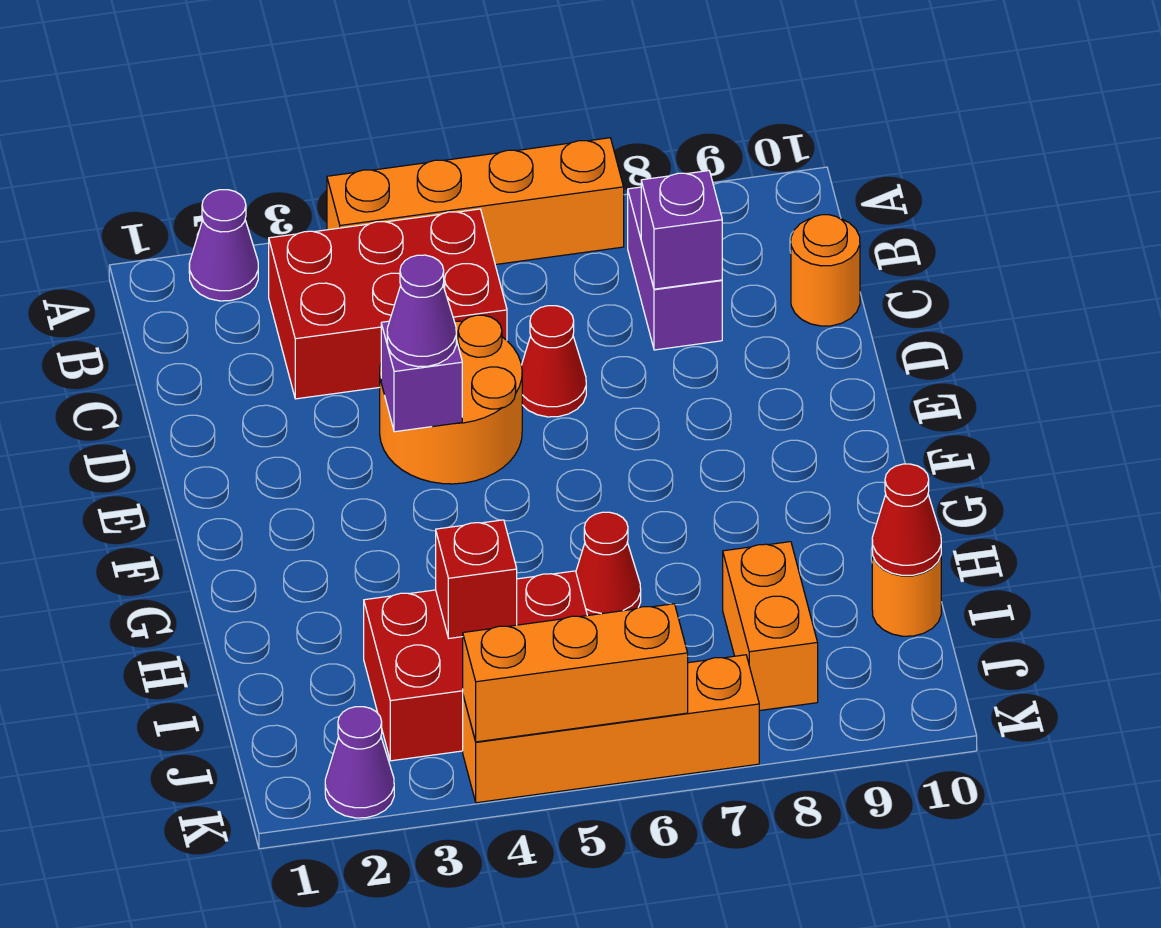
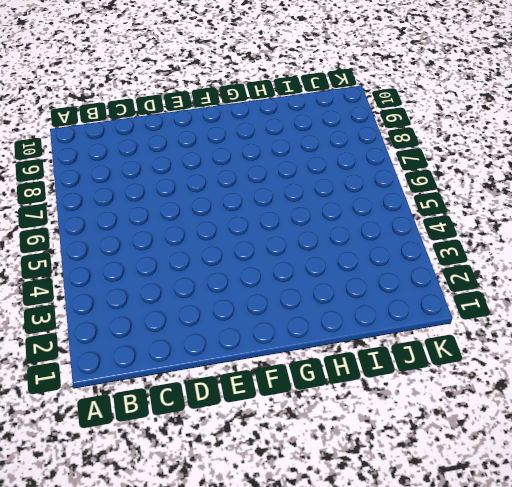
none -> purple 1x1 cone [189,190,258,301]
none -> orange 1x4 brick [327,138,624,265]
none -> red 2x3 brick [269,209,507,399]

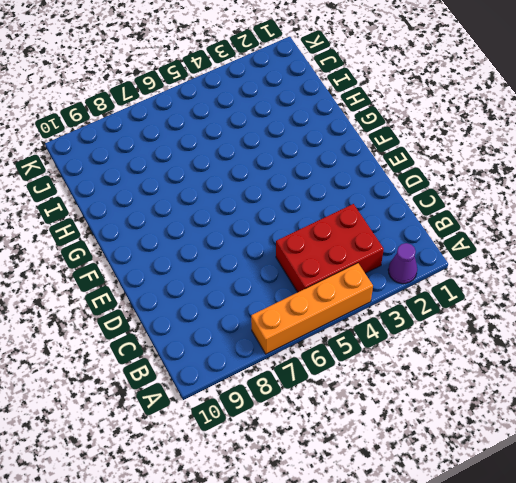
none -> purple 1x2 brick [628,187,722,350]
none -> orange 1x1 round brick [791,215,860,326]
none -> orange 2x2 round brick [380,315,522,484]

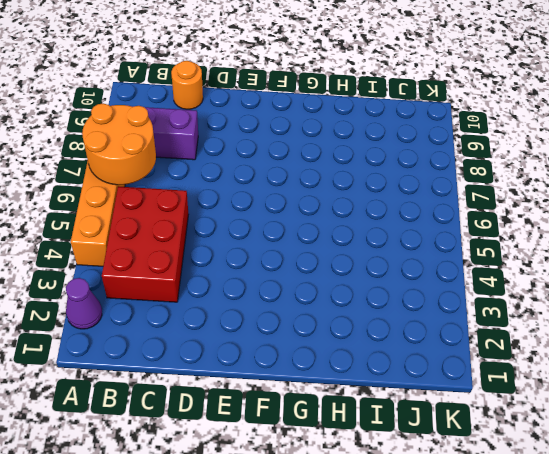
orange 2x2 round brick [82,103,156,185] -> orange 2x2 round brick moved to [380,315,522,484]
none -> red 1x1 cone [521,306,586,417]
none -> red 1x1 cone [576,512,641,616]
none -> red 2x3 brick [364,571,587,761]

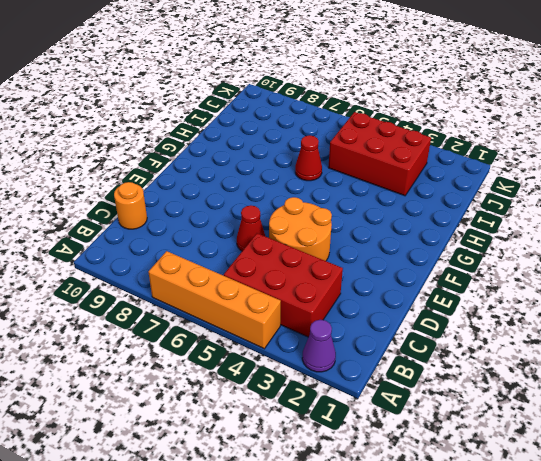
none -> purple 1x2 brick [628,187,722,350]
none -> orange 1x2 brick [723,542,818,711]
none -> orange 1x1 round brick [872,551,941,636]

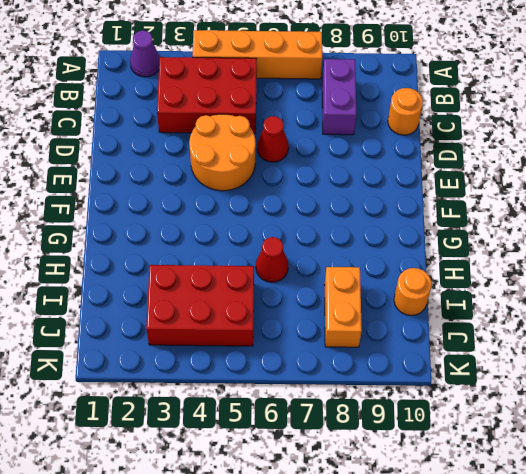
none -> purple 1x1 cone [325,707,394,818]
none -> orange 1x4 brick [463,655,759,803]
none -> purple 1x1 brick [641,171,722,289]

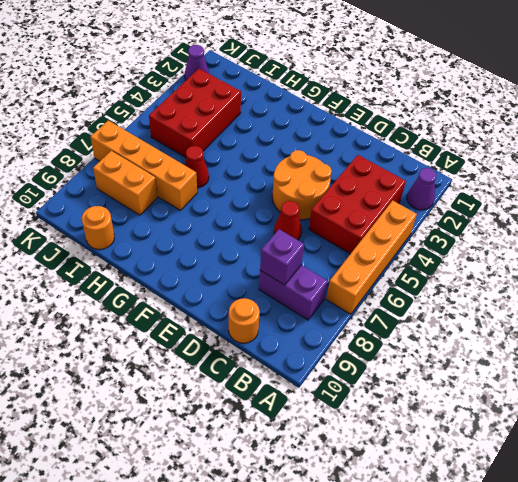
orange 1x4 brick [91,120,197,210] -> orange 1x4 brick turned to [463,655,759,803]
none -> purple 1x1 brick [381,321,462,432]
none -> red 1x1 brick [436,520,517,638]
none -> red 1x1 cone [872,464,941,575]

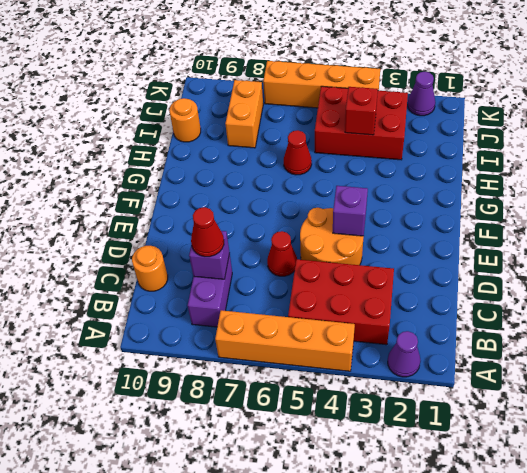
red 1x1 cone [191,207,224,257] -> red 1x1 cone moved to [872,464,941,575]
none -> orange 1x3 brick [463,604,688,742]
none -> purple 1x1 cone [387,255,456,367]

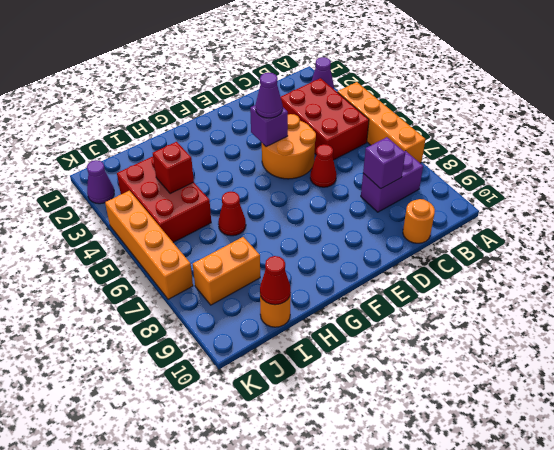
none -> orange 1x3 brick [463,604,688,742]

